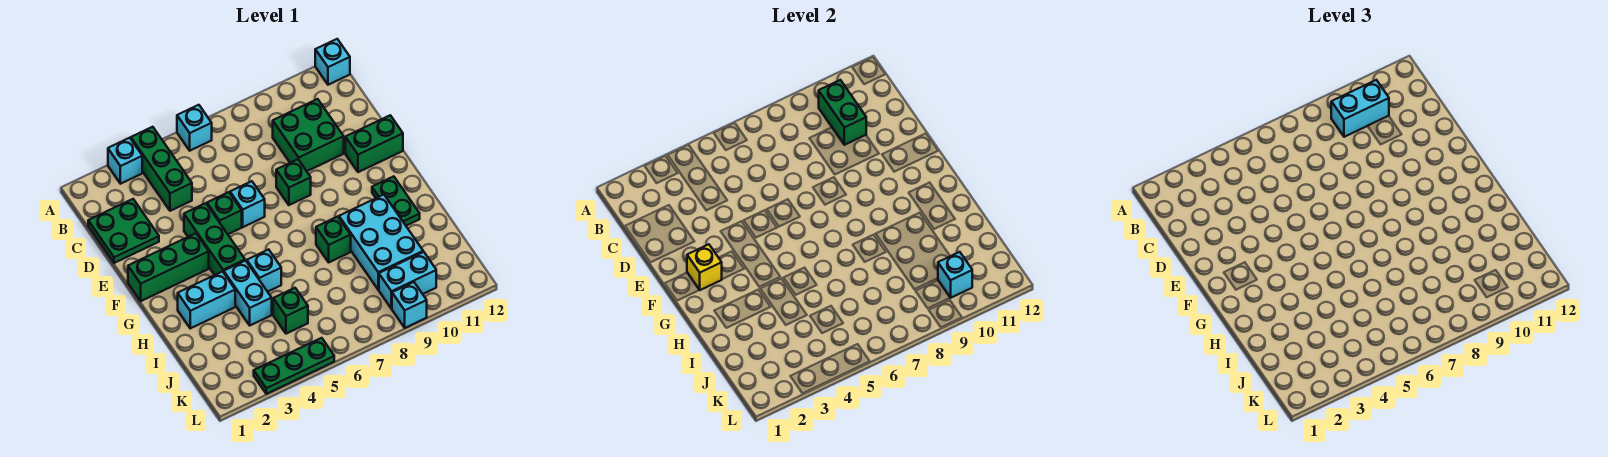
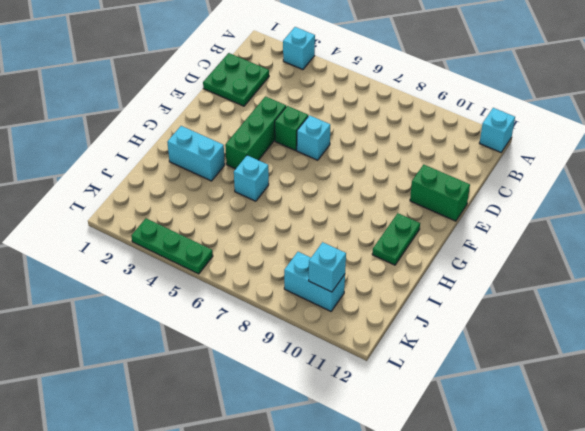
none -> green 1x3 brick [131,127,192,211]
none -> cyan 1x1 brick [177,105,212,151]
none -> green 2x2 brick [273,99,344,171]

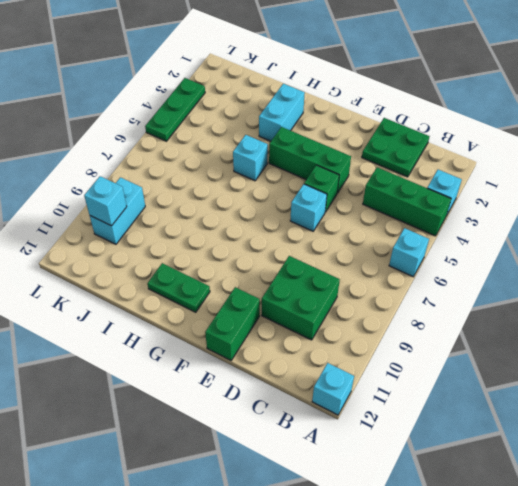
none -> green 1x1 brick [276,159,311,205]
none -> green 1x3 brick [128,233,209,301]
none -> cyan 1x2 brick [224,261,272,325]

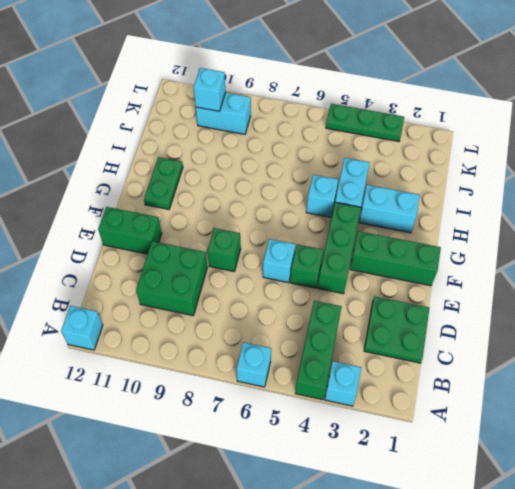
none -> green 1x1 brick [316,217,351,262]
none -> cyan 2x3 brick [339,195,423,290]
none -> green 1x1 brick [273,288,308,334]

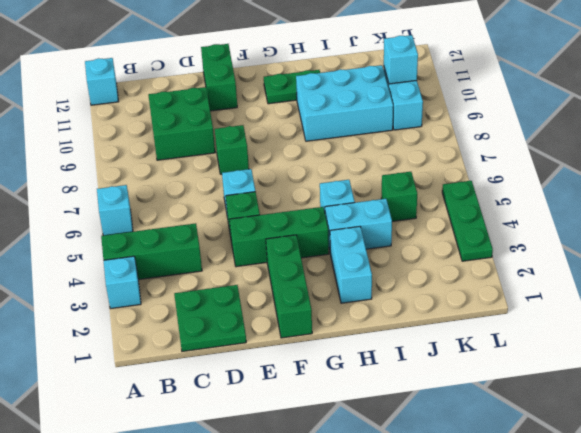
none -> green 1x1 brick [316,217,351,262]
none -> cyan 1x1 brick [392,282,427,328]
none -> green 1x2 brick [819,80,866,145]

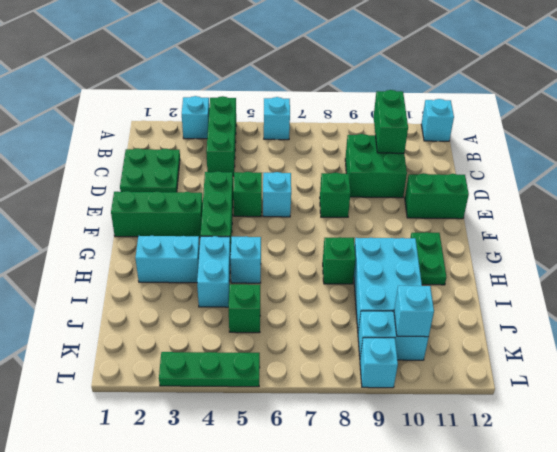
none -> yellow 1x1 brick [687,244,722,290]
none -> cyan 1x2 brick [1331,80,1389,137]

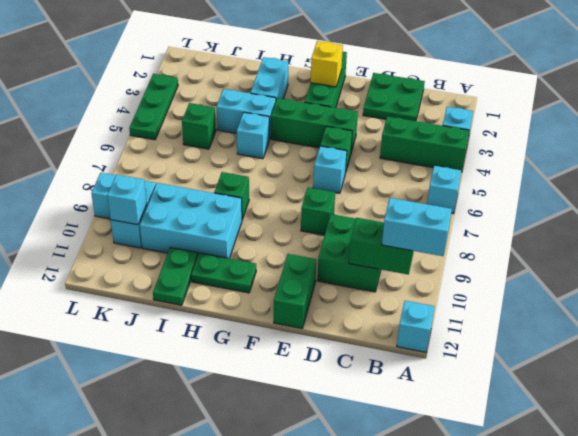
cyan 1x2 brick [382,198,452,256] -> cyan 1x2 brick turned to [1331,80,1389,137]
green 1x2 plate [153,248,198,305] -> none

